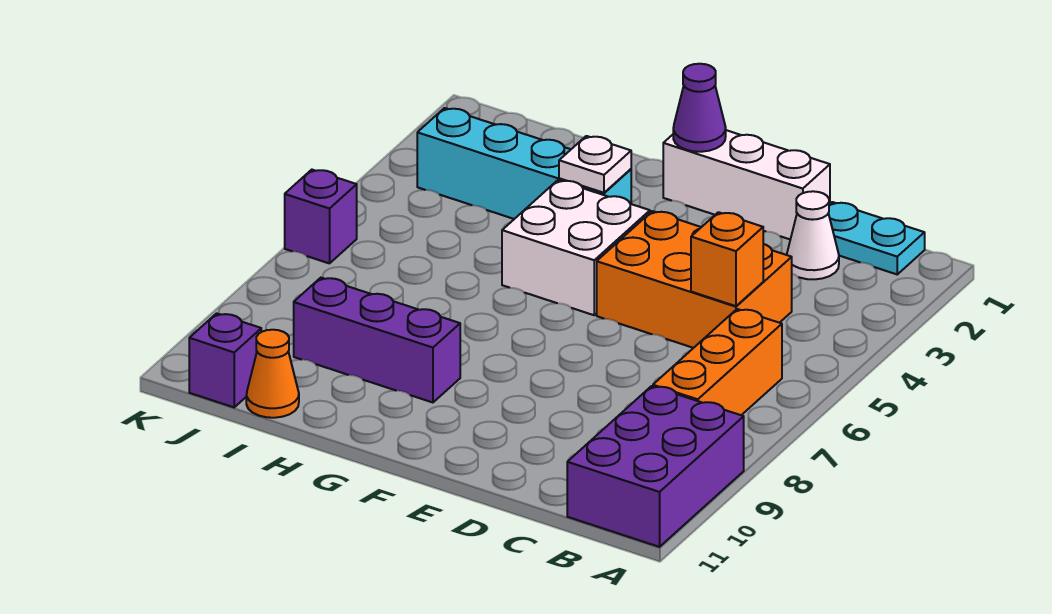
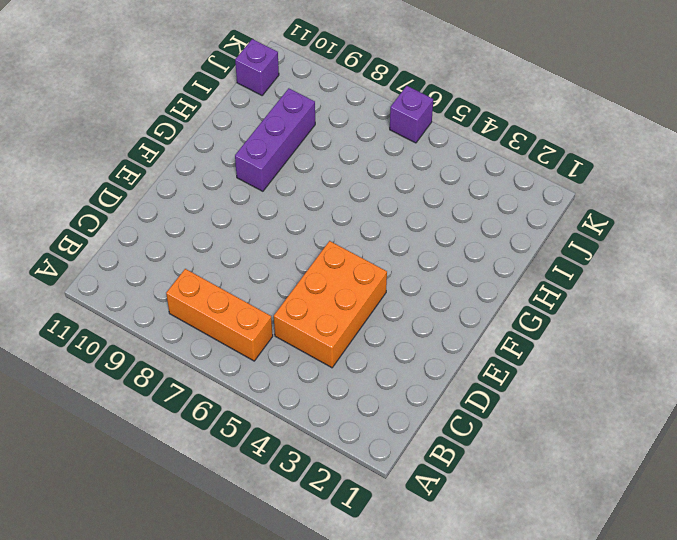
none -> purple 2x3 brick [567,386,744,547]
none -> cyan 1x2 plate [829,202,925,274]
none -> white 1x1 cone [787,191,839,279]

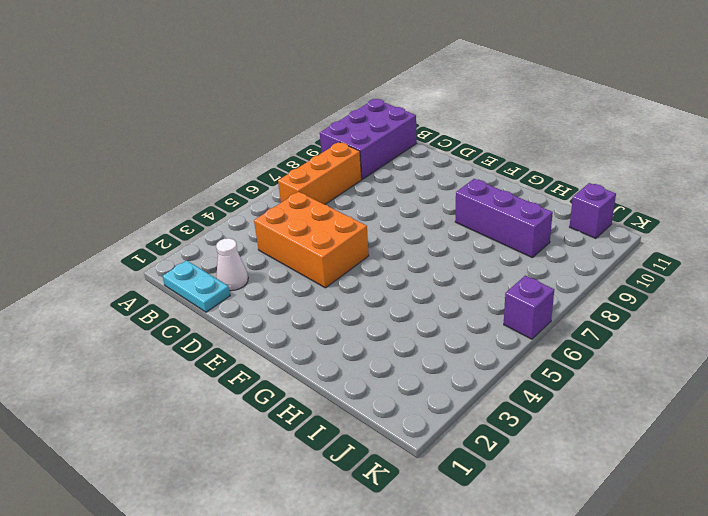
none -> white 1x3 brick [663,130,830,239]
none -> white 2x2 brick [502,180,650,315]
none -> cyan 1x4 brick [417,108,631,219]

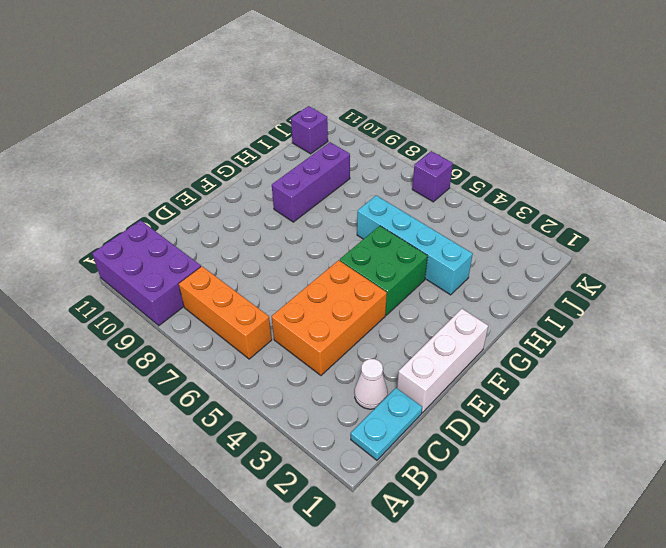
green 2x2 brick [340,226,428,315] -> white 2x2 brick [502,180,650,315]
cyan 1x4 brick [357,195,473,295] -> cyan 1x4 brick turned to [417,108,631,219]
none -> orange 1x1 cone [246,330,299,418]
none -> orange 1x1 brick [691,212,763,306]
none -> purple 1x1 cone [673,64,726,152]

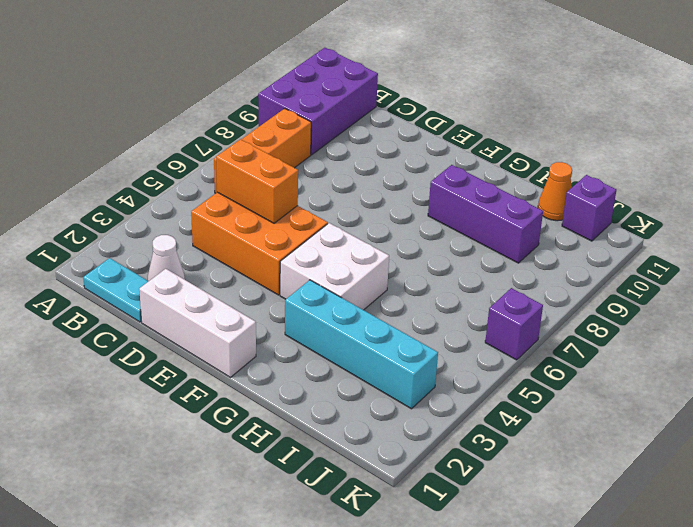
orange 1x2 brick [216,139,298,223] -> orange 1x1 brick [691,212,763,306]
none -> purple 1x1 cone [673,64,726,152]
none -> white 1x1 plate [559,136,631,193]

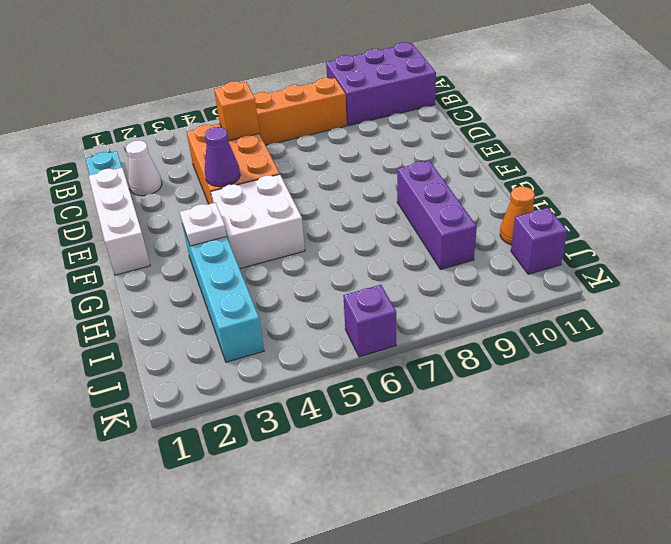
purple 1x1 cone [205,127,240,187] -> purple 1x1 cone moved to [673,64,726,152]

